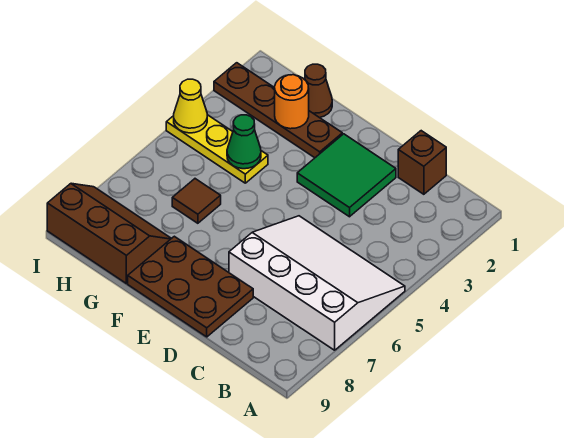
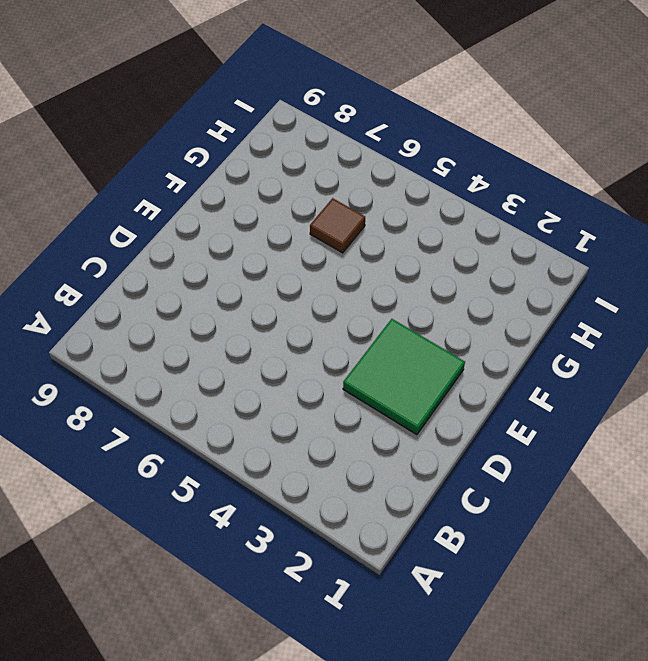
none -> white 3x4 slope [229,216,405,350]
none -> brown 1x1 brick [398,131,446,194]
none -> brown 2x3 plate [128,236,253,337]

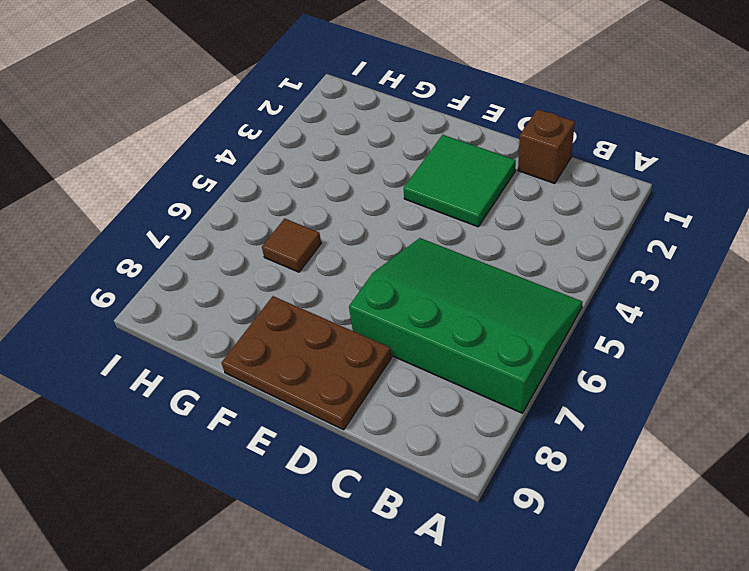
green 3x4 slope [349,238,583,413] -> white 3x4 slope [229,216,405,350]
none -> brown 1x4 plate [214,63,342,158]
none -> brown 1x1 cone [305,64,332,118]
none -> yellow 1x3 plate [166,115,268,183]

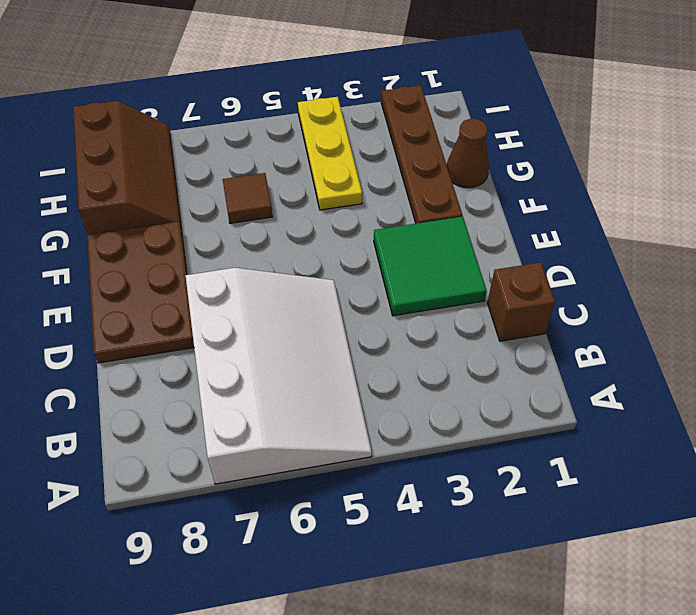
none -> orange 1x1 round brick [275,75,309,129]
none -> green 1x1 cone [227,115,261,169]
none -> yellow 1x1 cone [174,79,207,133]

